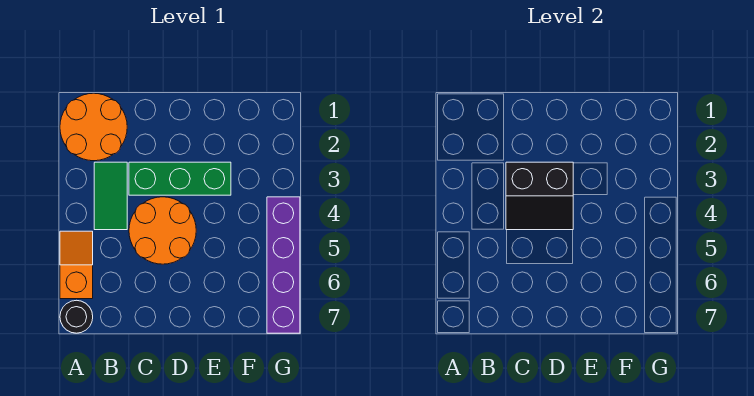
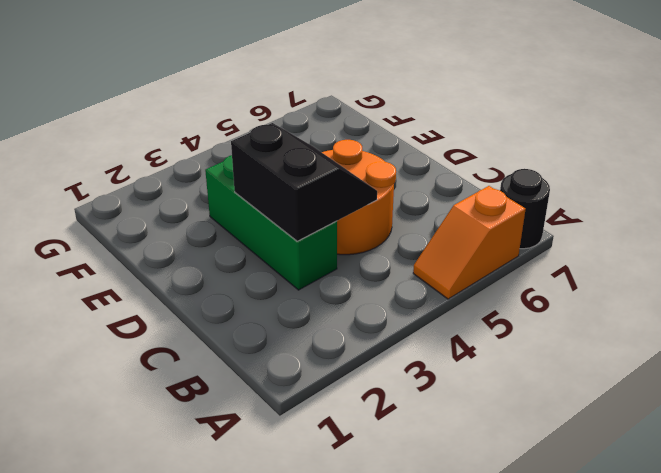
none -> orange 2x2 round brick [60,93,127,161]
none -> green 1x2 tile [94,162,127,230]

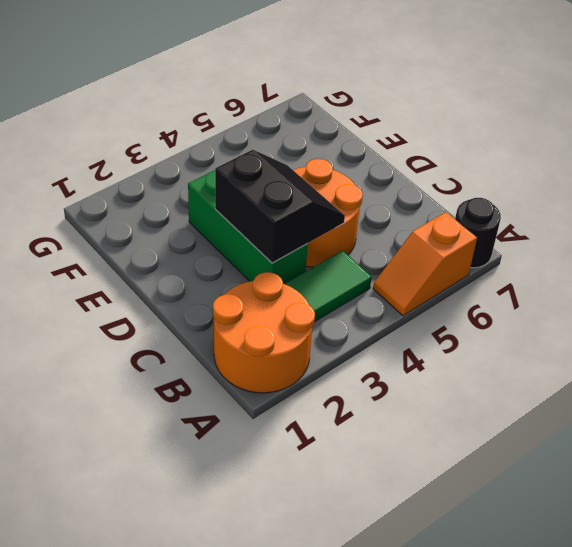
none -> purple 1x4 brick [267,197,300,333]

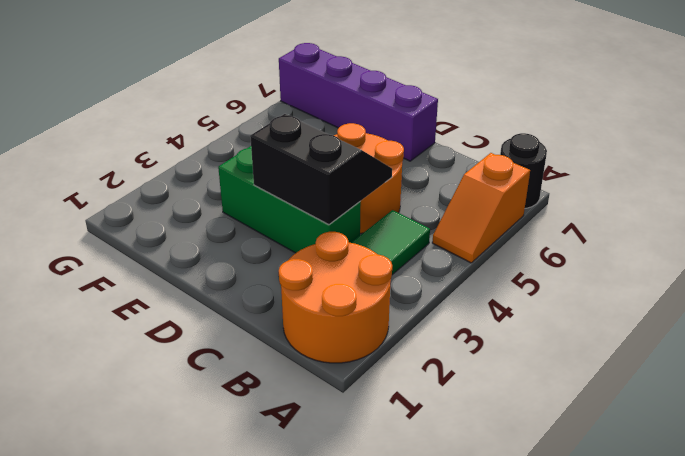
purple 1x4 brick [279,43,438,161] -> purple 1x4 brick turned to [267,197,300,333]

